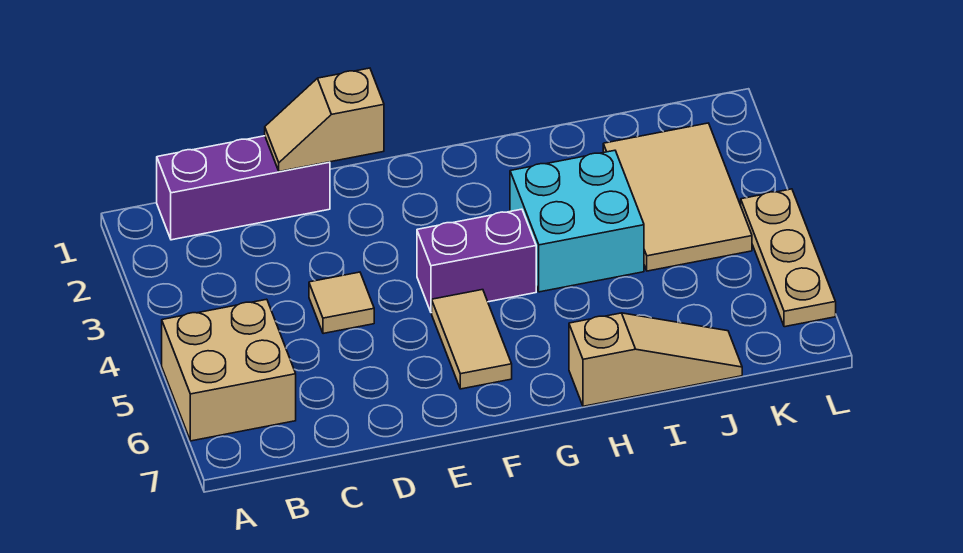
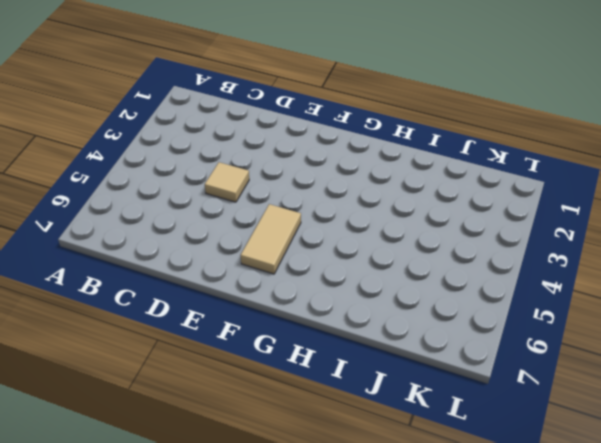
none -> tan 2x2 brick [162,299,296,441]
none -> purple 1x3 brick [157,136,330,240]

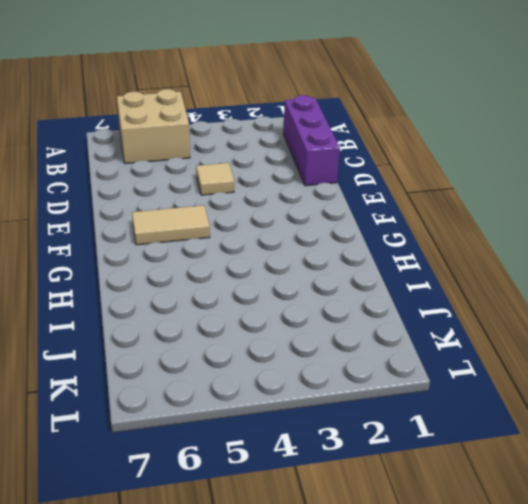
none -> purple 1x2 brick [417,209,536,313]
none -> cyan 2x2 brick [510,150,644,292]

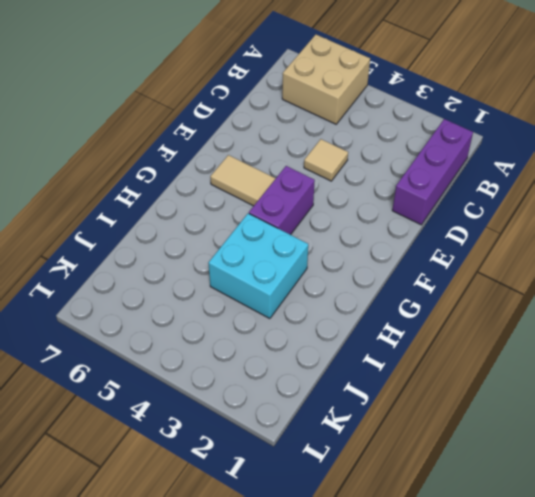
none -> tan 1x3 slope [569,313,742,406]
none -> tan 2x3 tile [603,123,752,271]

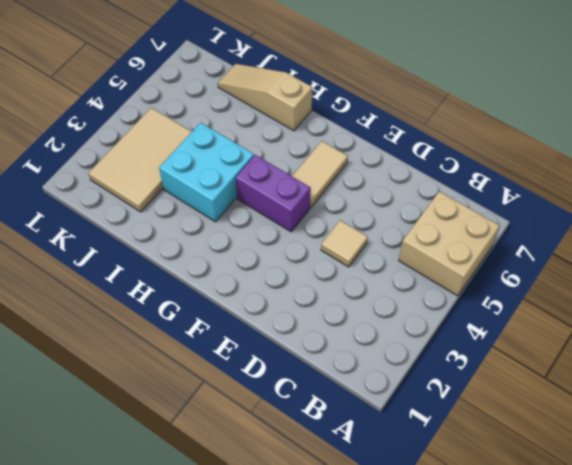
none -> purple 1x3 brick [157,136,330,240]
none -> tan 1x3 plate [741,189,836,327]

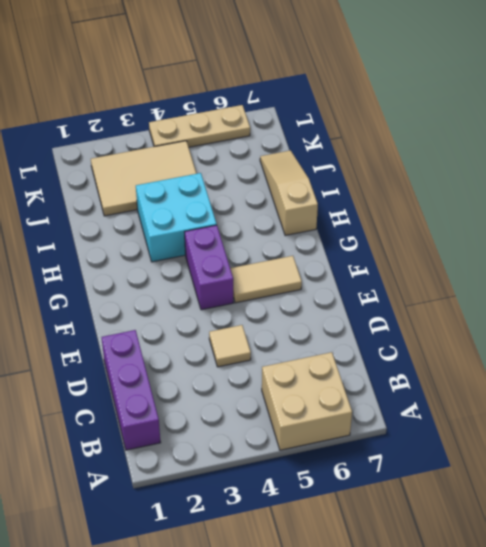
none -> tan 1x2 slope [265,68,384,172]

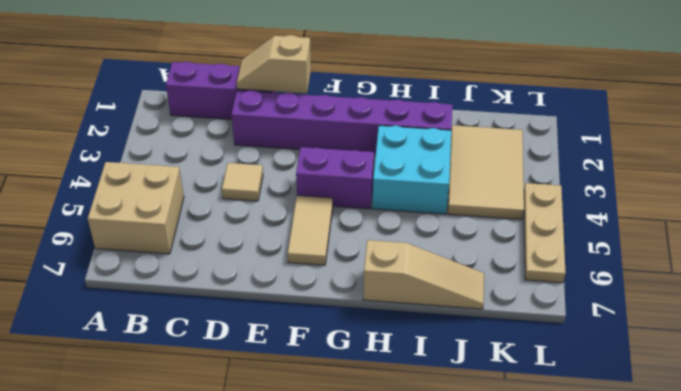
purple 1x6 brick [232,90,452,155] -> none

